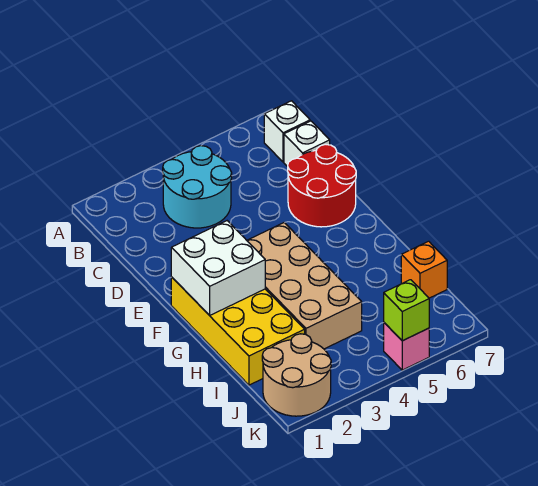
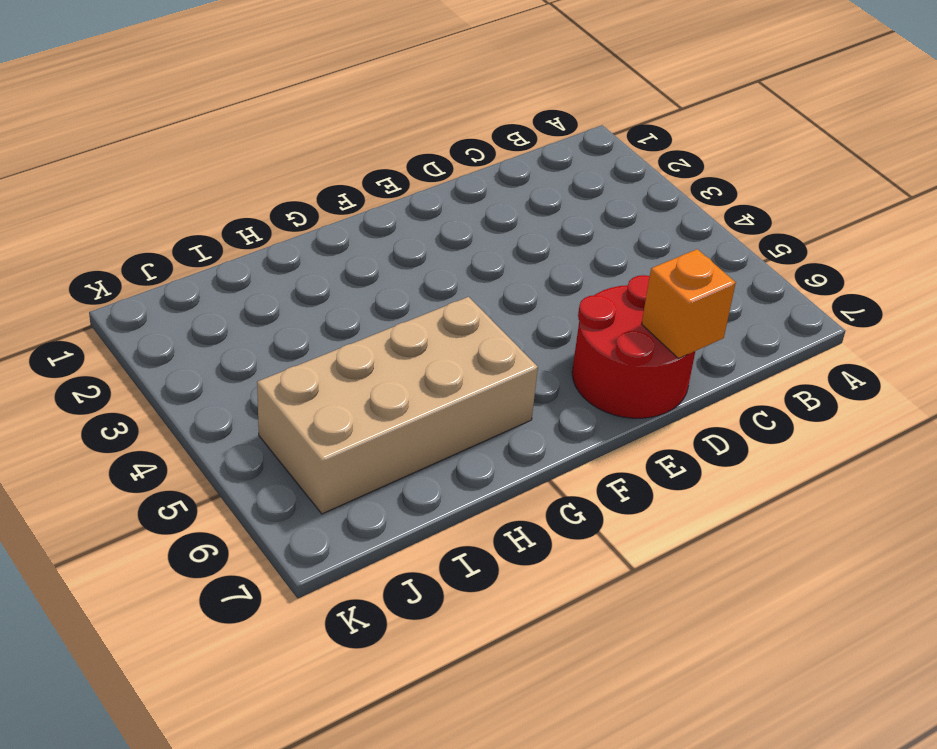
orange 1x1 brick [642,249,736,358] -> orange 1x1 brick moved to [401,241,447,298]
tan 2x4 brick [257,297,538,514] -> tan 2x4 brick moved to [247,223,362,349]
none -> cyan 2x2 round brick [163,146,232,228]
none -> white 1x1 brick [264,101,310,162]

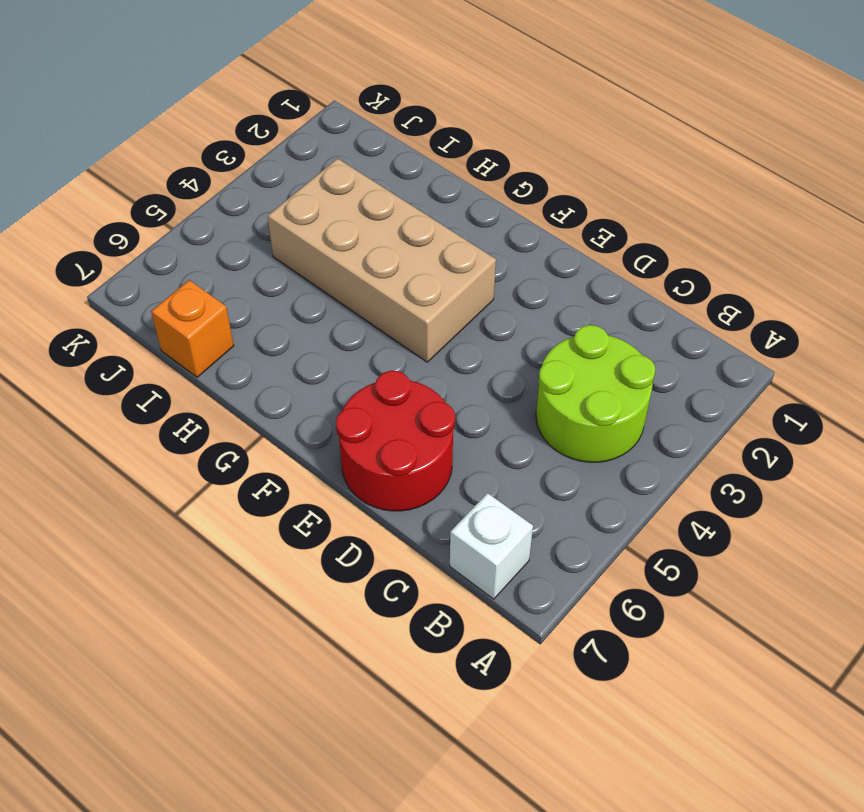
lime 2x2 round brick [536,325,655,462] -> cyan 2x2 round brick [163,146,232,228]
none -> white 1x1 brick [284,121,330,167]
none -> yellow 2x4 brick [171,277,305,385]

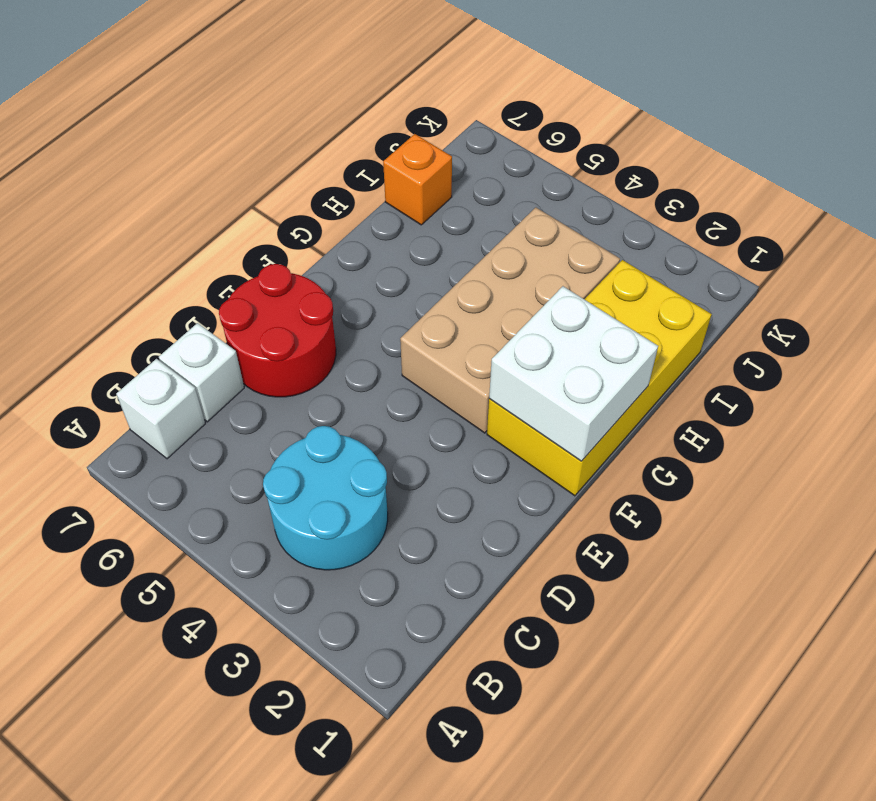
none -> tan 2x2 round brick [262,334,331,416]
none -> pink 1x1 brick [384,323,429,370]

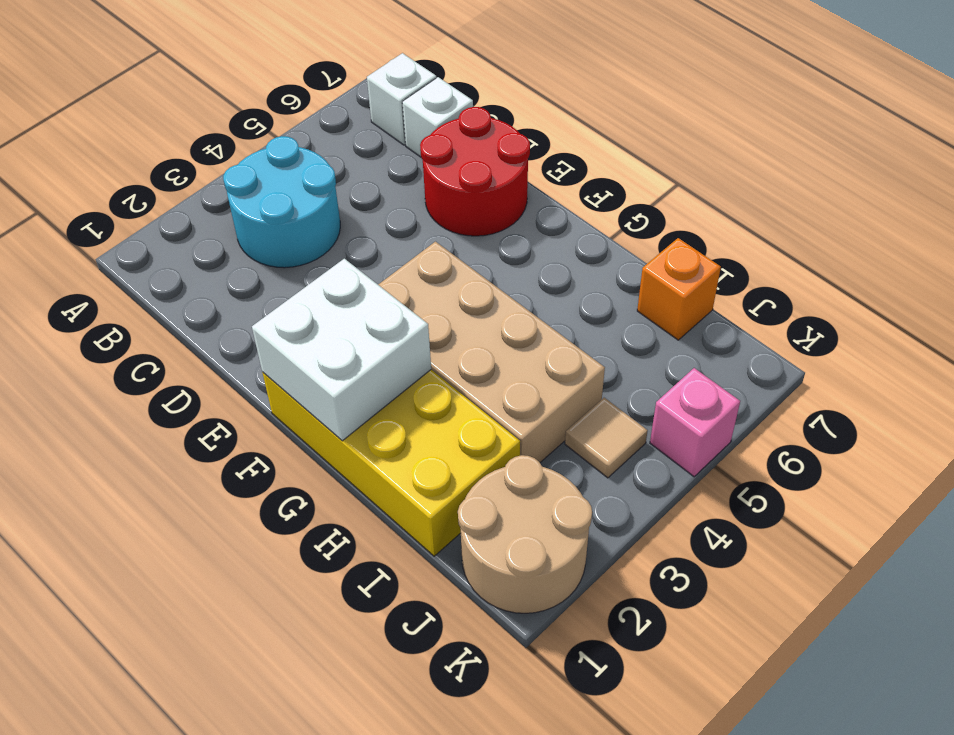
tan 1x1 tile [565,398,648,478] -> none
none -> lime 1x1 brick [384,280,429,341]

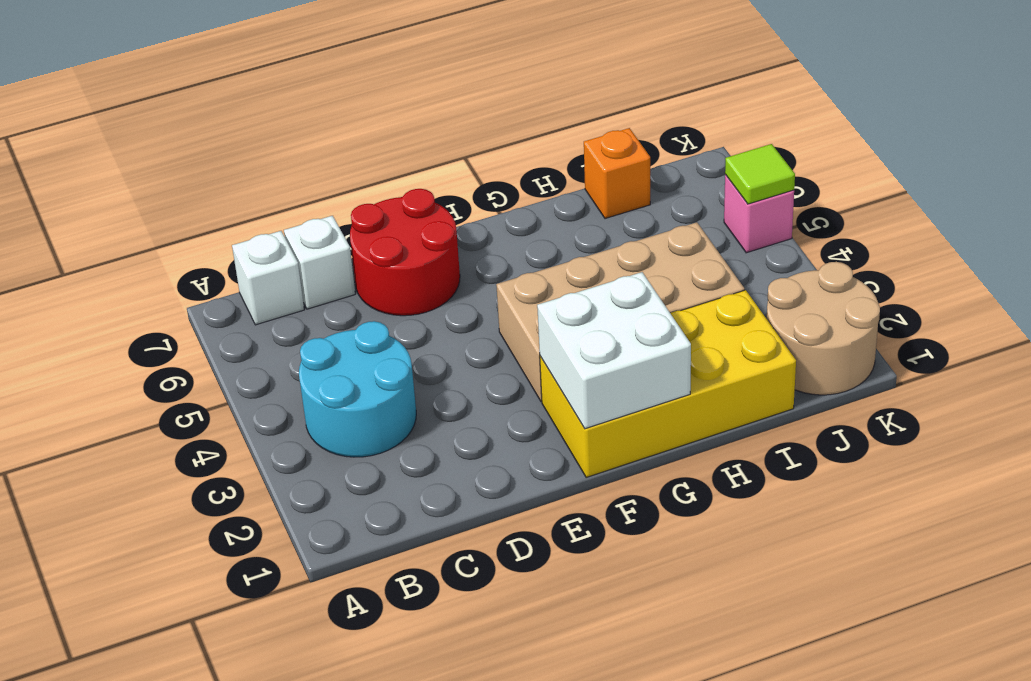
lime 1x1 tile [725,144,795,204] -> lime 1x1 brick [384,280,429,341]

